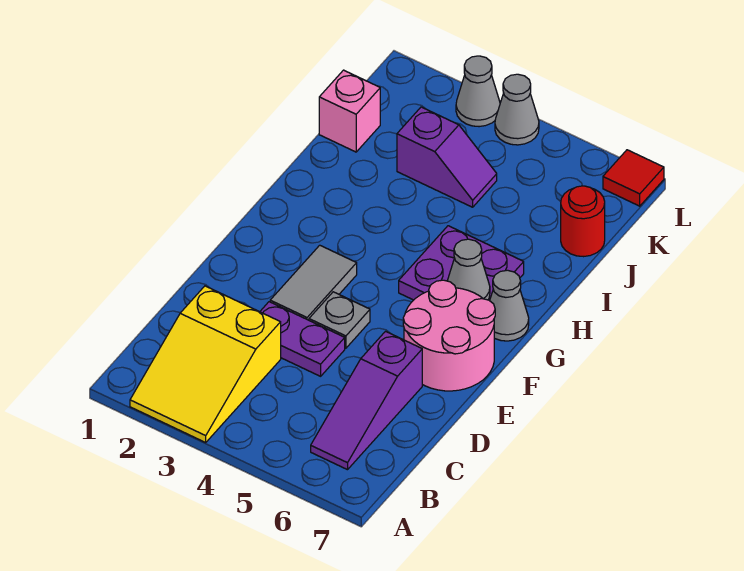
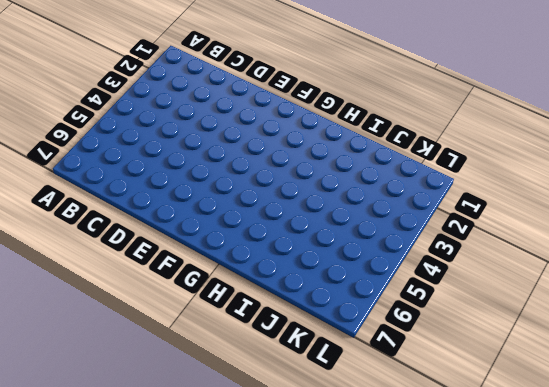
none -> yellow 2x3 slope [130,286,281,442]
none -> purple 1x3 slope [311,331,422,470]
none -> purple 1x2 plate [260,302,345,376]

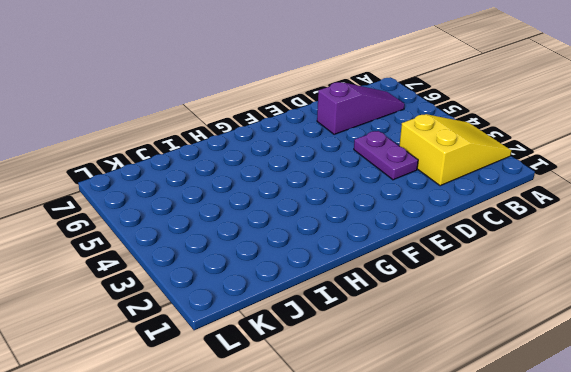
none -> grey 1x2 tile [270,245,357,320]
none -> grey 1x1 plate [309,292,370,348]
none -> pink 2x2 round brick [403,280,495,391]

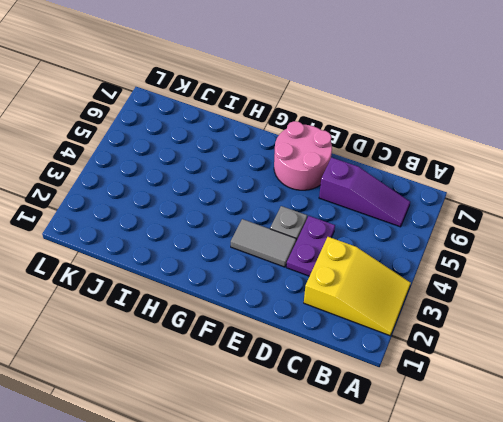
none -> purple 2x2 plate [399,226,524,301]
none -> grey 1x1 cone [490,270,529,341]
none -> pink 1x1 brick [319,70,380,152]

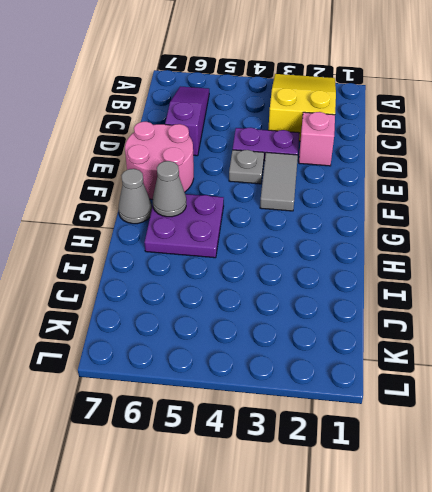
pink 1x1 brick [299,112,335,166] -> pink 1x1 brick moved to [319,70,380,152]
none -> purple 1x2 slope [397,107,497,207]
none -> red 1x1 round brick [561,186,605,257]
none -> grey 1x1 cone [456,56,500,127]

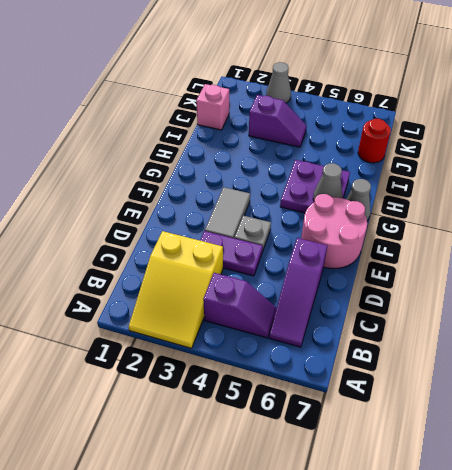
purple 1x2 slope [203,273,276,338] -> none
none -> grey 1x1 cone [495,74,539,145]
none -> red 1x1 tile [603,150,664,206]

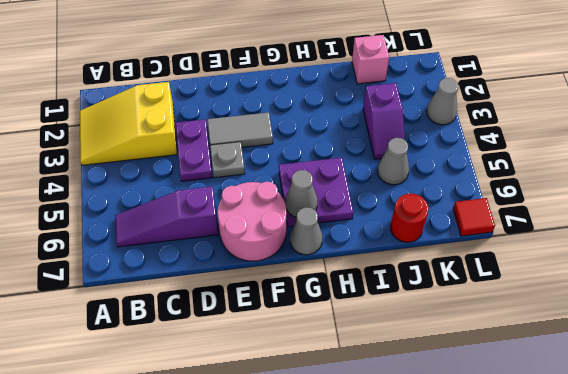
grey 1x1 cone [378,138,409,185] -> grey 1x1 cone moved to [495,74,539,145]

